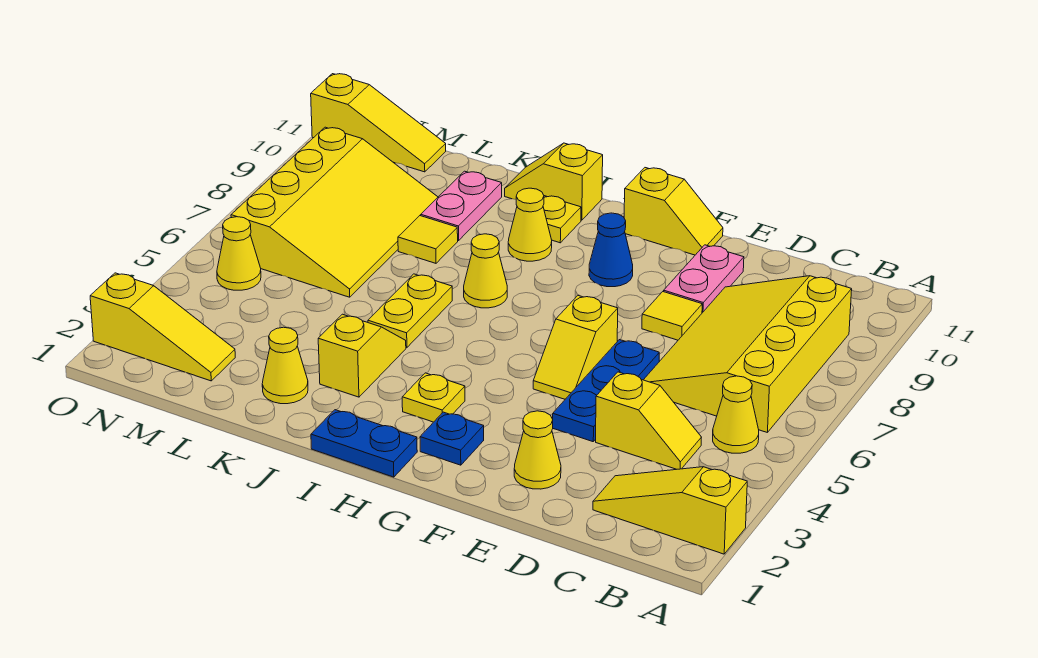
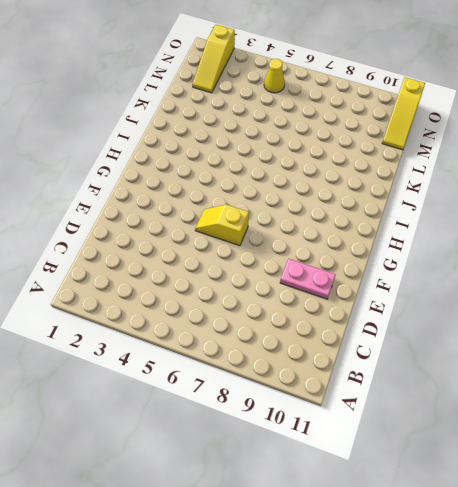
none -> yellow 1x3 slope [593,467,747,554]
none -> yellow 1x1 cone [713,376,759,453]
none -> yellow 3x4 slope [644,276,852,432]

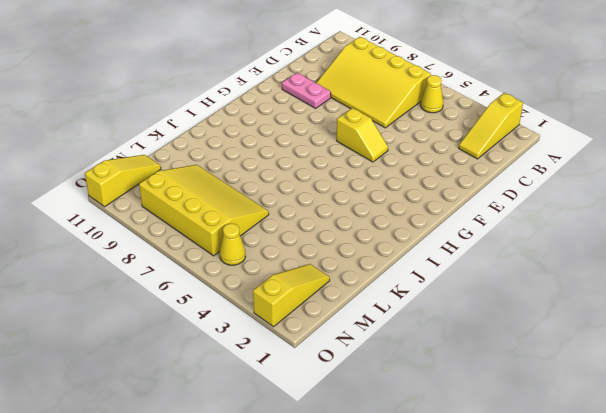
none -> yellow 1x2 slope [596,372,702,469]
none -> yellow 1x1 cone [514,411,561,489]
none -> blue 1x3 plate [553,340,659,442]

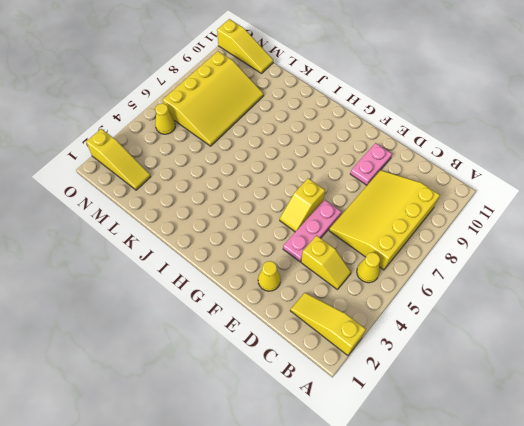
pink 1x3 plate [283,200,341,262] -> blue 1x3 plate [553,340,659,442]
none -> yellow 1x1 tile [642,291,702,340]
none -> yellow 1x2 slope [624,168,723,255]
none -> blue 1x1 plate [420,412,484,465]

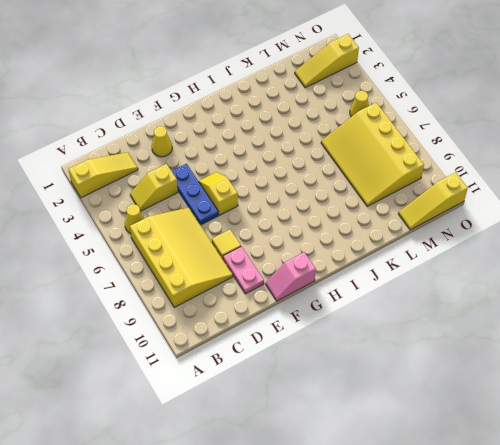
pink 1x2 slope [266,252,316,301] -> yellow 1x2 slope [624,168,723,255]
none -> blue 1x1 plate [420,412,484,465]
none -> blue 1x1 cone [589,213,633,287]
none -> blue 1x2 plate [311,410,417,477]

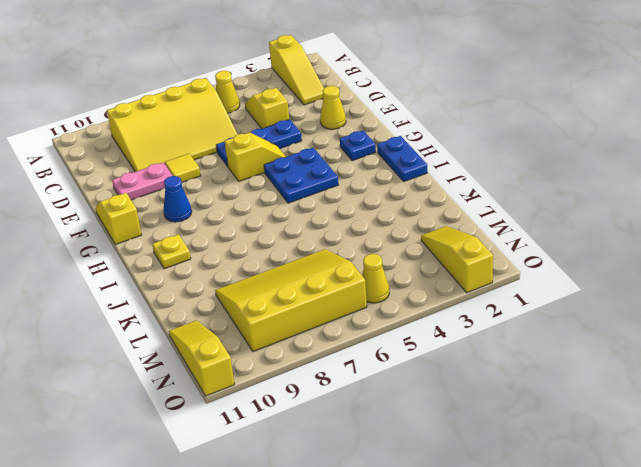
blue 2x2 plate [264,148,338,203] -> none
none -> yellow 1x1 plate [402,373,465,422]
none -> yellow 1x1 cone [464,234,507,308]
none -> yellow 1x1 cone [508,188,552,261]

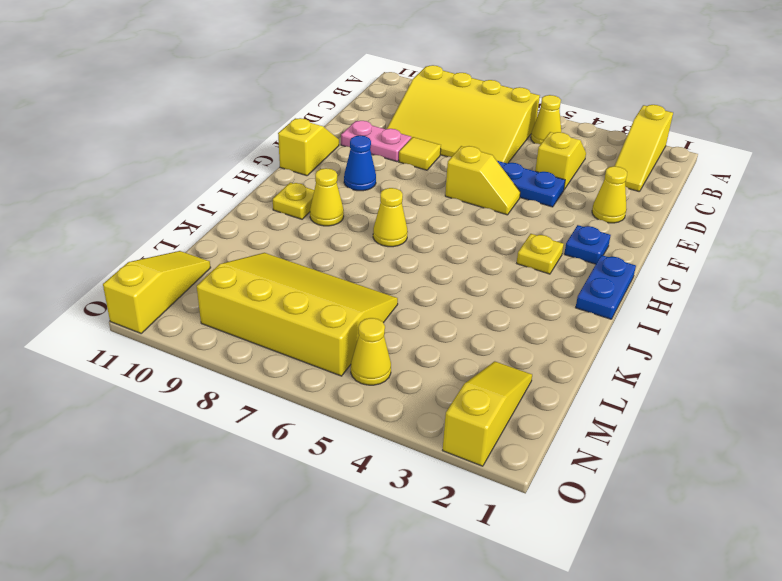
none -> yellow 1x2 slope [505,143,603,220]
none -> yellow 1x2 slope [318,314,406,397]
none -> yellow 1x2 plate [368,274,452,348]

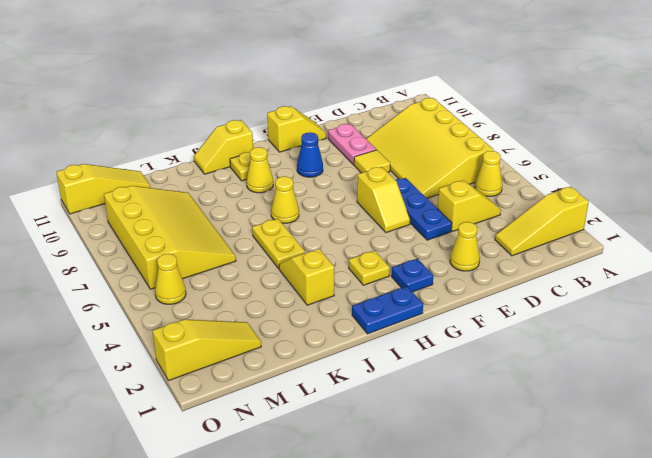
none -> yellow 1x1 cone [262,327,308,404]
none -> yellow 1x1 tile [398,216,458,263]
none -> pink 1x2 plate [421,171,502,241]

